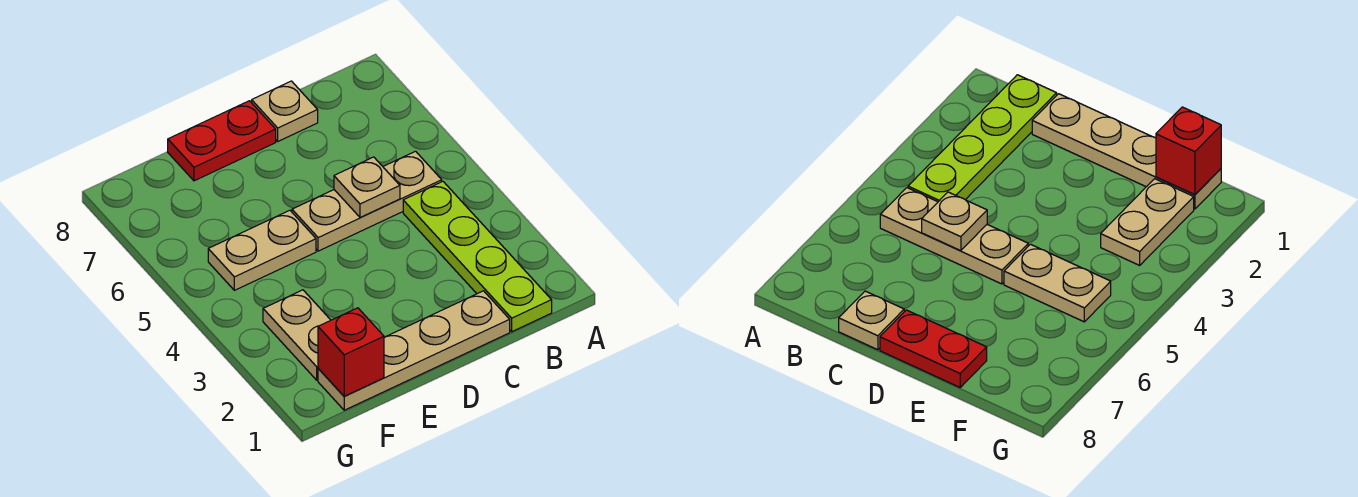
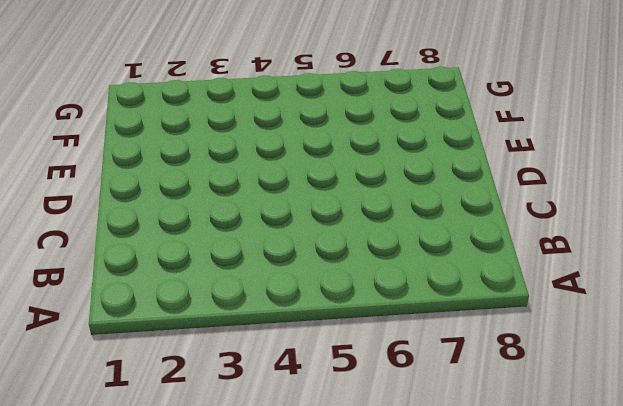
none -> lime 1x4 plate [403,181,552,332]
none -> tan 1x3 plate [292,151,442,251]

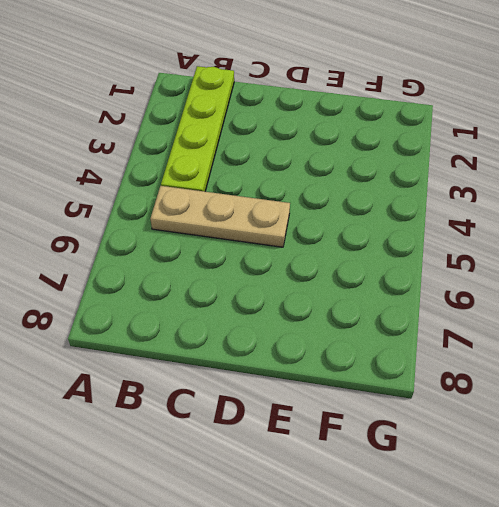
none -> tan 1x4 plate [318,291,510,410]
none -> tan 1x1 plate [252,81,318,141]

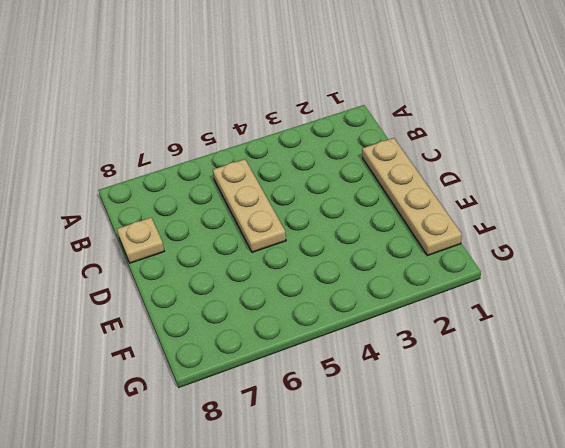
none -> lime 1x4 plate [403,181,552,332]
none -> red 1x2 plate [168,101,276,181]

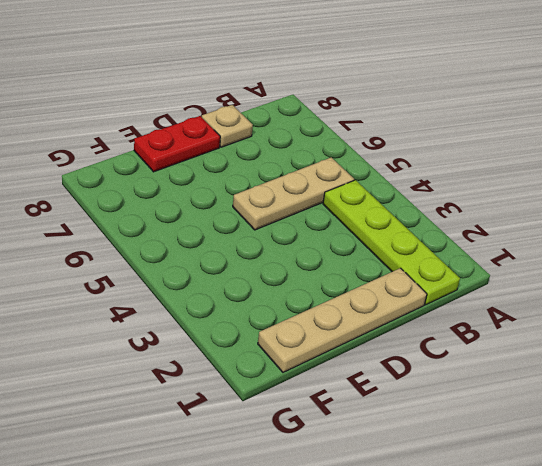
none -> tan 1x2 plate [208,210,316,290]
none -> tan 1x2 plate [263,290,331,380]

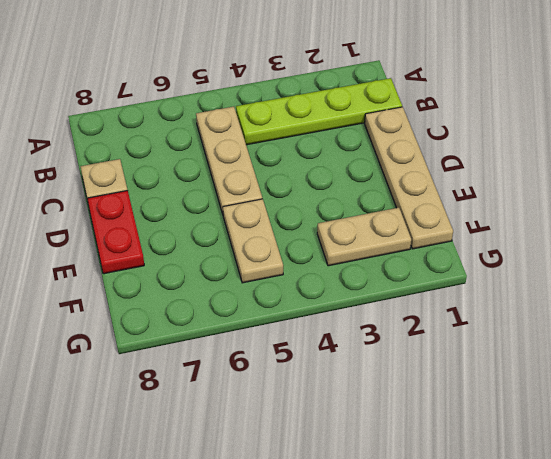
none -> tan 1x1 plate [334,157,400,217]
none -> red 1x1 brick [318,308,384,396]

